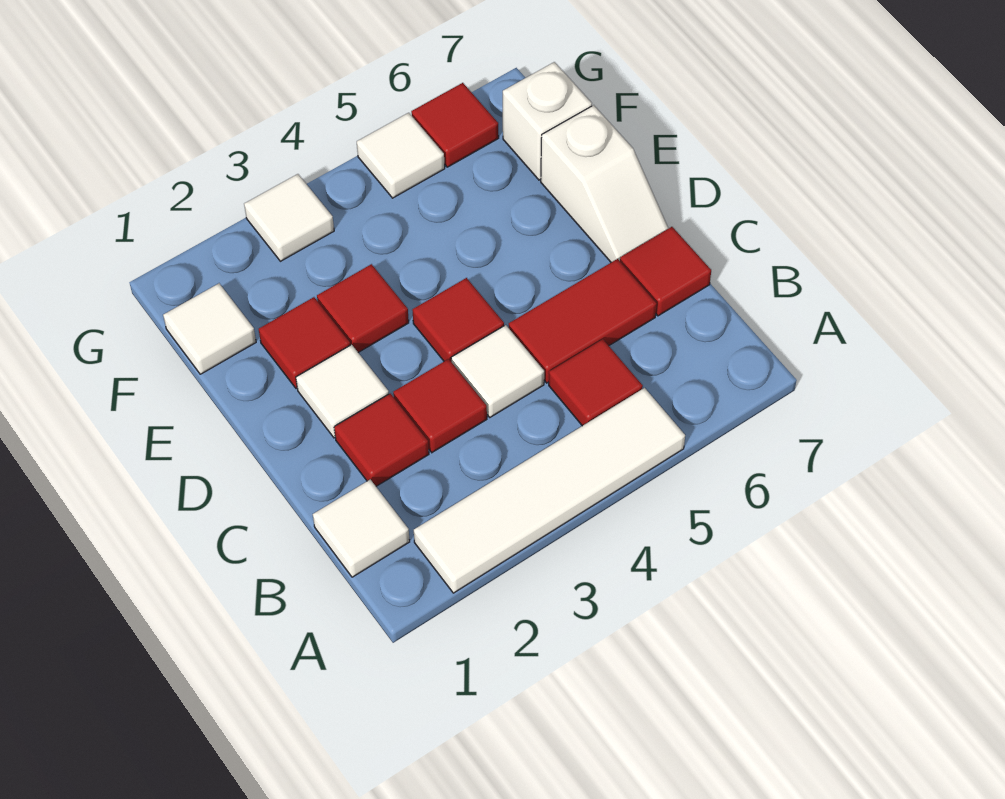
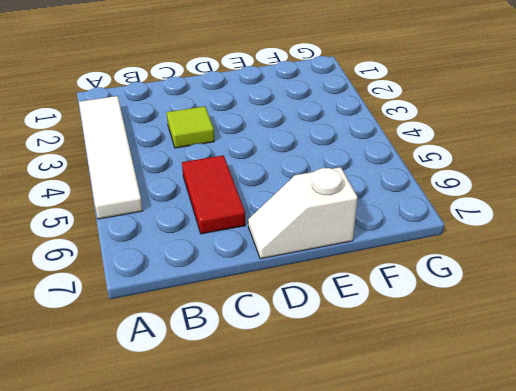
lime 1x1 tile [167,106,214,148] -> red 1x1 tile [393,359,487,452]
none -> white 1x1 tile [313,480,410,577]
none -> red 1x1 tile [549,339,643,426]
none -> red 1x1 tile [334,393,429,486]

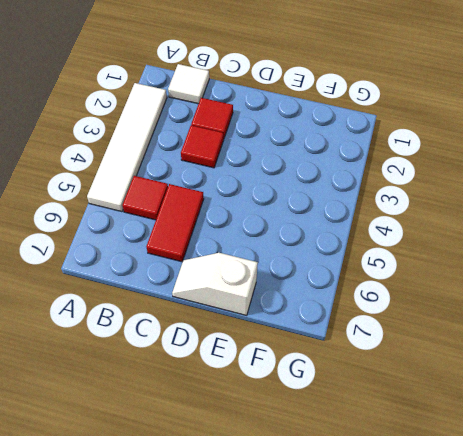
none -> white 1x1 tile [451,325,544,417]
none -> red 1x1 tile [620,227,711,316]
none -> white 1x1 tile [296,345,389,438]

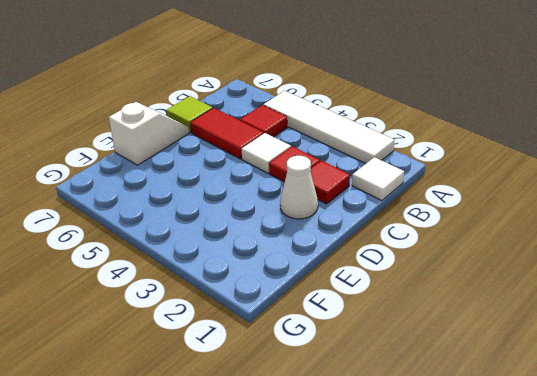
lime 1x1 tile [166,96,213,133] -> red 1x1 tile [620,227,711,316]
white 1x1 cone [280,156,318,219] -> white 1x1 tile [296,345,389,438]
none -> red 1x1 tile [412,278,504,362]
none -> red 1x1 tile [259,297,350,389]
none -> red 1x1 tile [317,264,409,352]

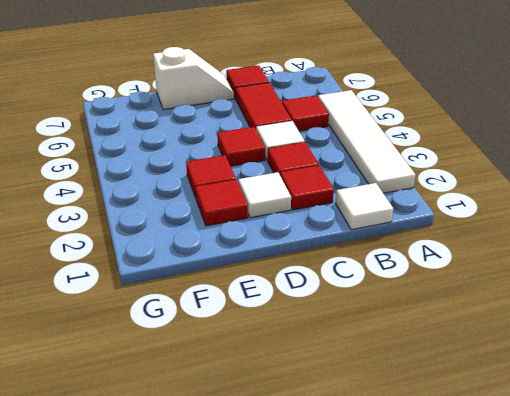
none -> white 1x1 tile [163,283,256,374]
none -> white 1x1 brick [503,62,592,180]
none -> white 1x1 tile [244,174,334,261]

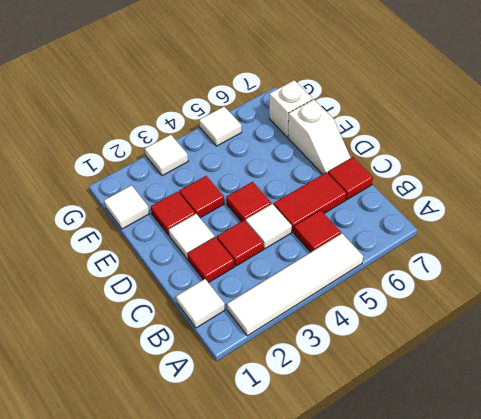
none -> red 1x1 tile [411,83,499,167]

